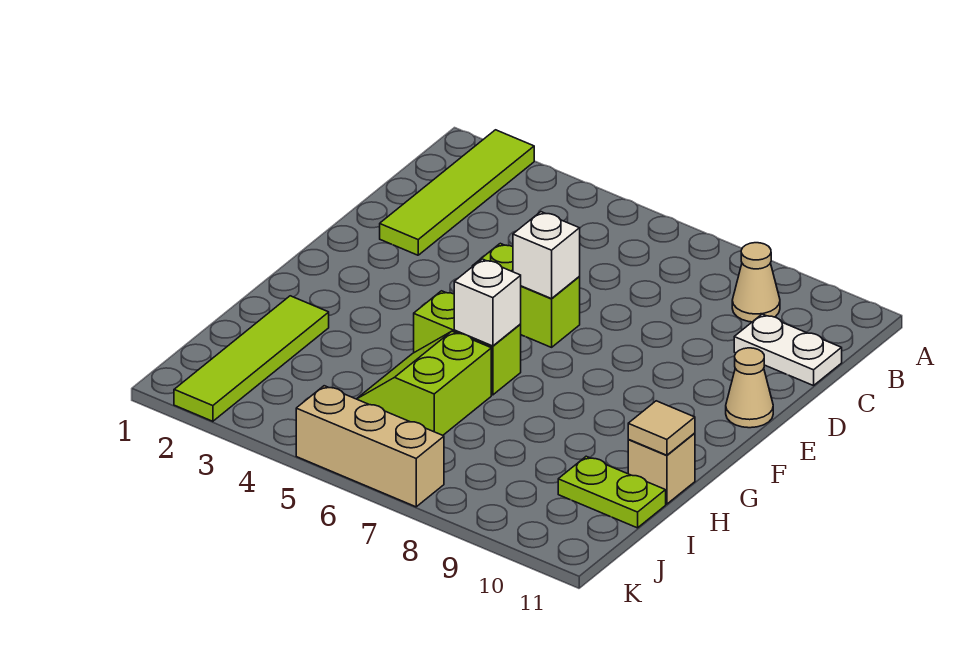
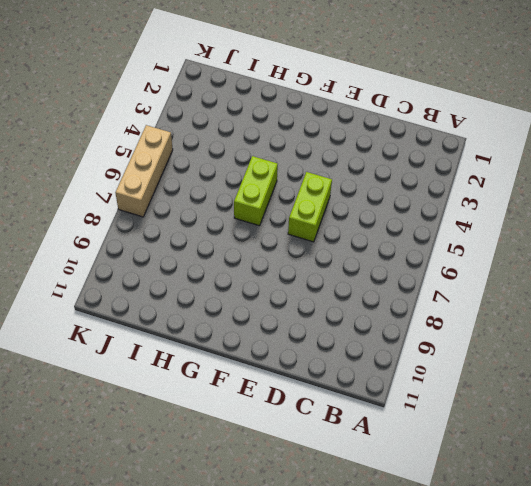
none -> lime 1x4 tile [380,130,534,255]
none -> tan 1x1 cone [732,243,780,322]
none -> white 1x2 plate [734,314,842,386]

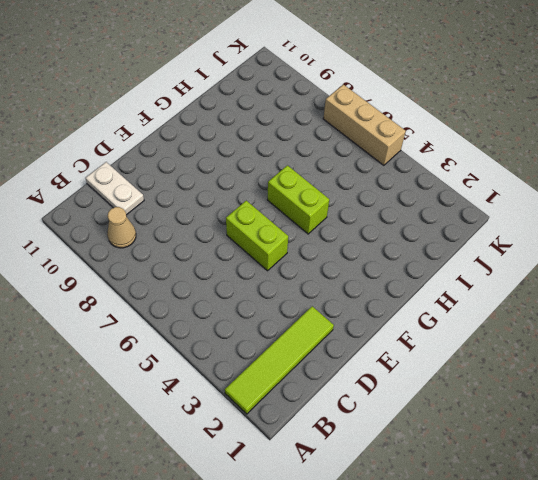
none -> tan 1x1 cone [726,348,773,428]
none -> lime 1x4 tile [174,296,329,421]
none -> lime 2x2 slope [357,331,491,435]

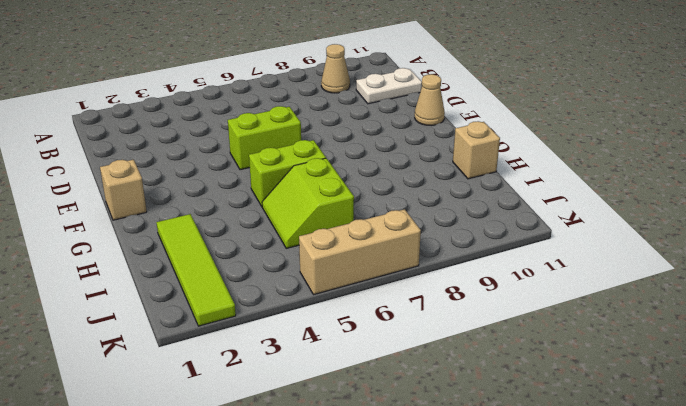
tan 1x1 brick [100,160,147,220] -> none
none -> lime 1x4 tile [380,130,534,255]
none -> lime 1x2 plate [558,456,666,528]
none -> white 1x1 brick [513,212,580,299]

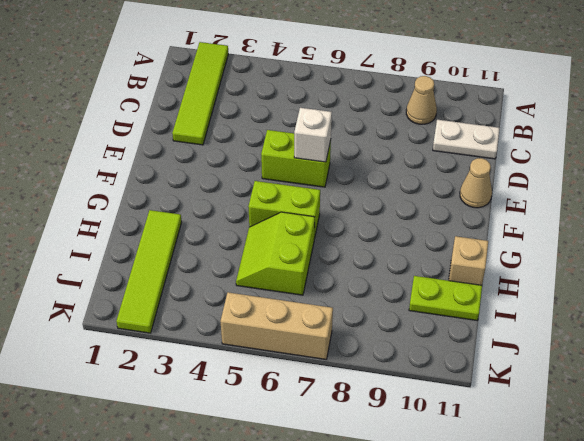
none -> white 1x1 brick [454,259,521,346]
none -> tan 1x1 tile [628,401,695,455]

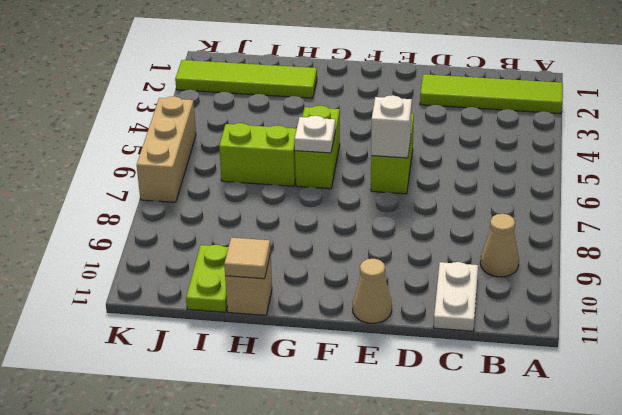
white 1x1 plate [295,116,335,153] -> white 1x1 brick [454,259,521,346]

